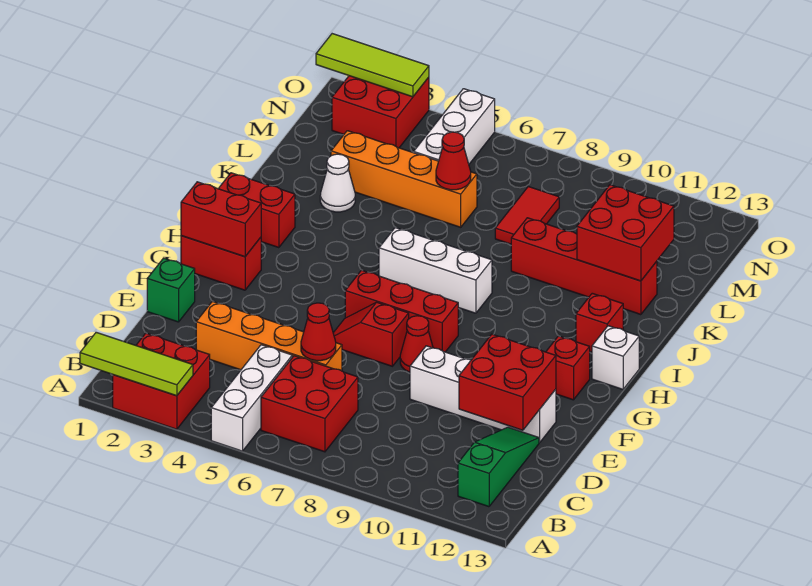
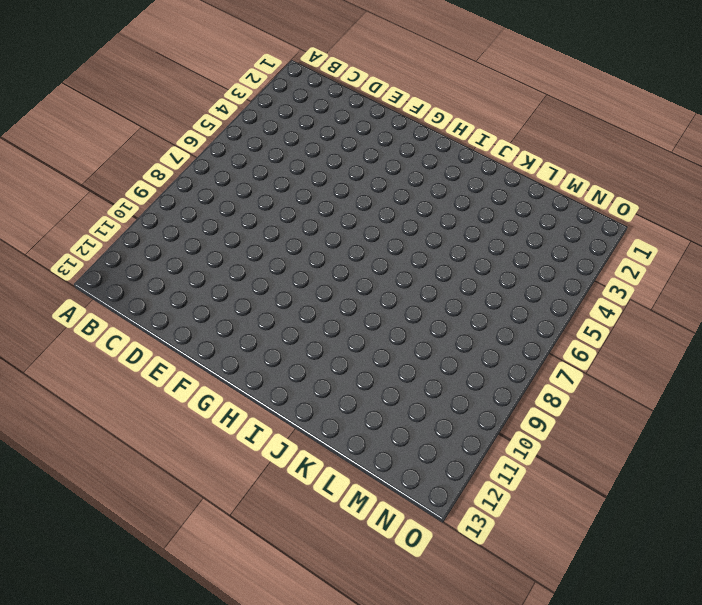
none -> red 2x2 brick [113,333,210,429]
none -> white 1x3 brick [211,345,292,451]
none -> red 2x2 brick [261,356,358,452]

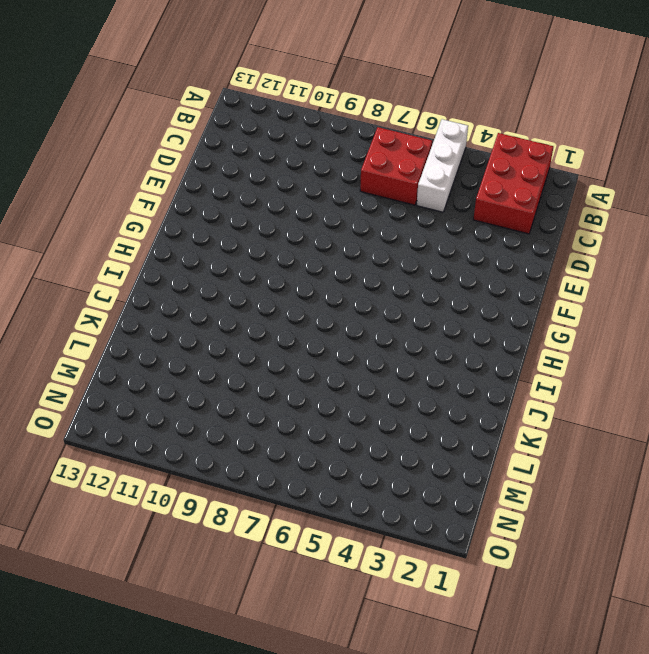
red 2x3 brick [473,133,553,234] -> red 2x2 brick [113,333,210,429]
none -> green 1x3 slope [458,427,539,507]
none -> orange 1x4 brick [196,301,342,371]
none -> green 1x1 brick [147,258,195,322]

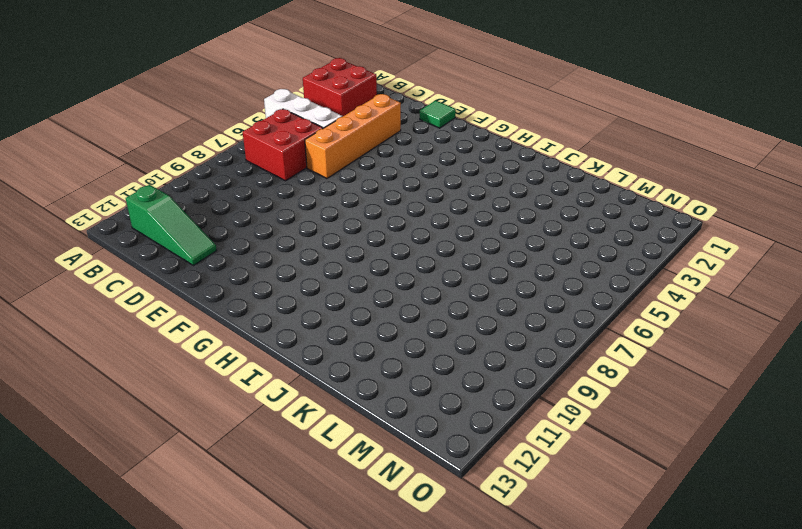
green 1x1 tile [420,100,456,128] -> green 1x1 brick [147,258,195,322]
none -> white 1x4 brick [410,346,556,443]
none -> red 1x2 slope [333,302,409,366]
none -> red 1x1 cone [400,316,433,372]

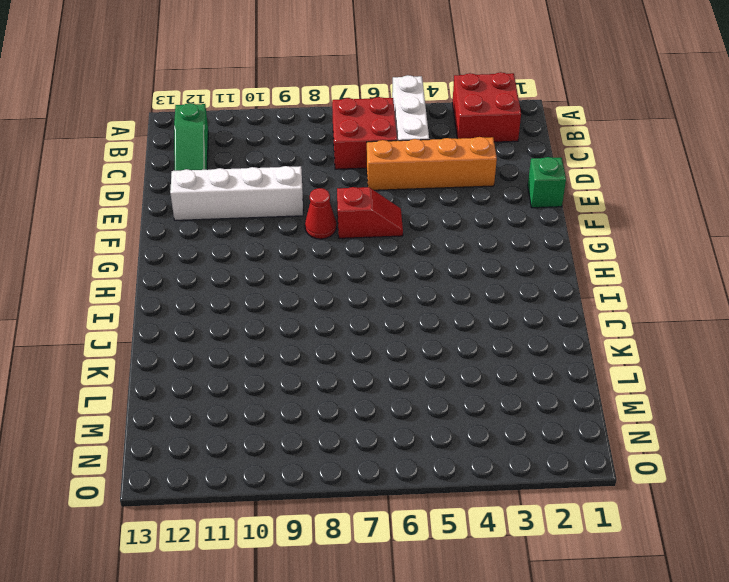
none -> red 1x2 brick [181,236,261,290]
none -> red 1x3 brick [345,270,458,352]
none -> red 1x1 brick [546,336,590,400]

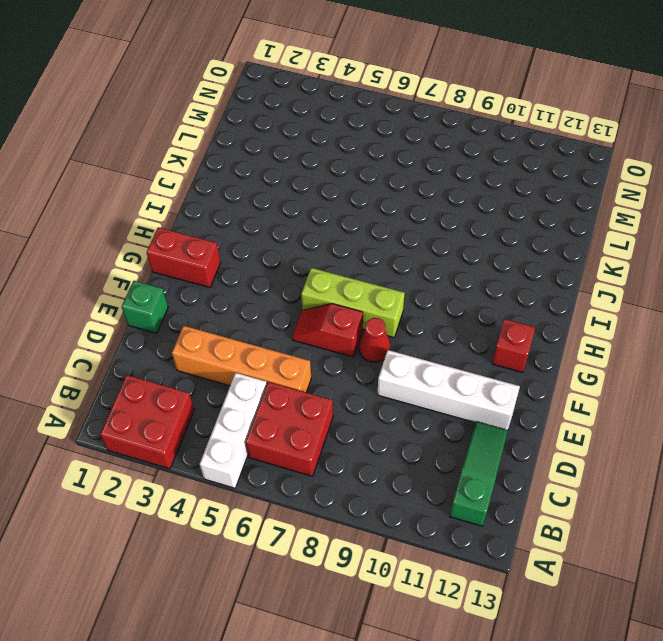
lime 1x3 brick [301,268,405,337] -> red 1x3 brick [345,270,458,352]
none -> white 1x1 brick [592,326,639,389]
none -> red 1x2 brick [218,173,295,248]
none -> white 1x3 brick [379,228,492,313]

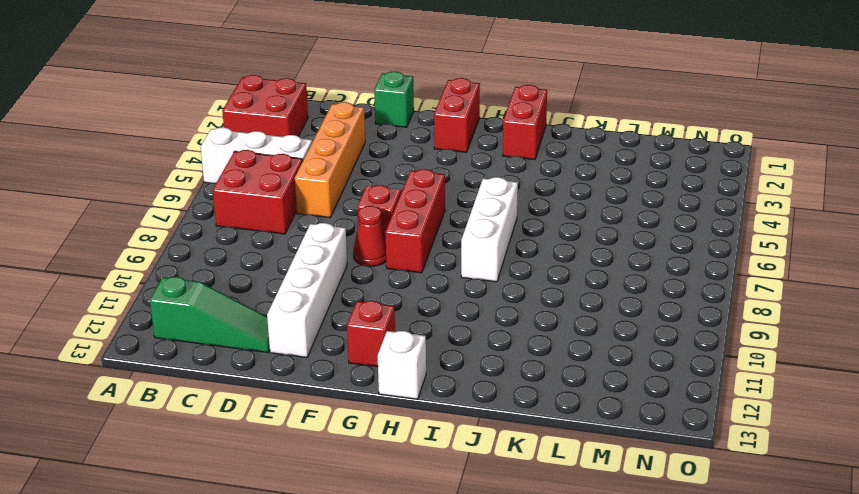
none -> red 1x1 brick [576,293,623,352]
none -> white 1x1 cone [320,154,355,212]
none -> red 1x4 brick [511,218,657,315]

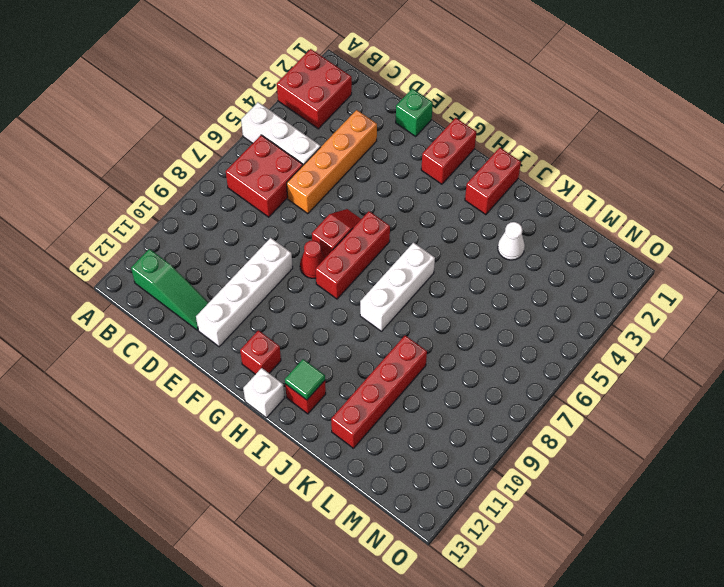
green 1x1 tile [285,359,325,400] -> none
none -> orange 1x4 brick [331,131,477,227]
none -> red 1x2 tile [495,187,559,244]
none -> white 1x3 brick [414,89,495,164]

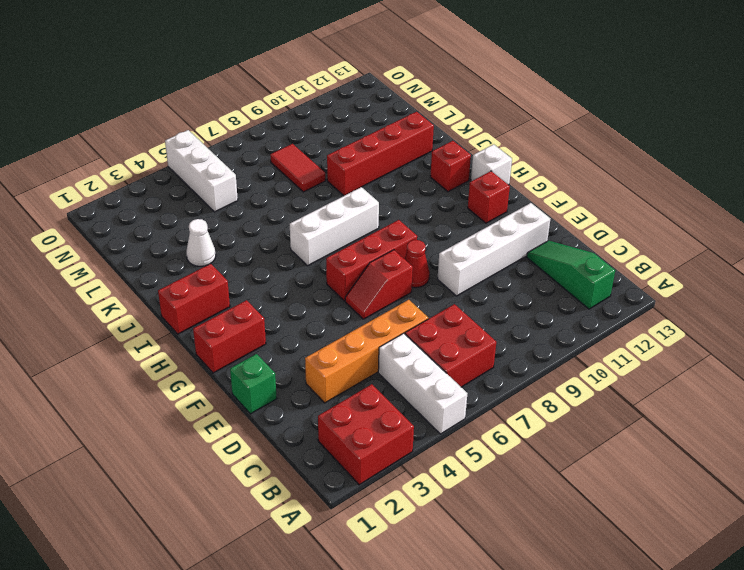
none -> orange 1x4 brick [331,131,477,227]
none -> red 2x2 brick [332,76,429,148]
none -> lime 1x3 tile [80,332,193,396]

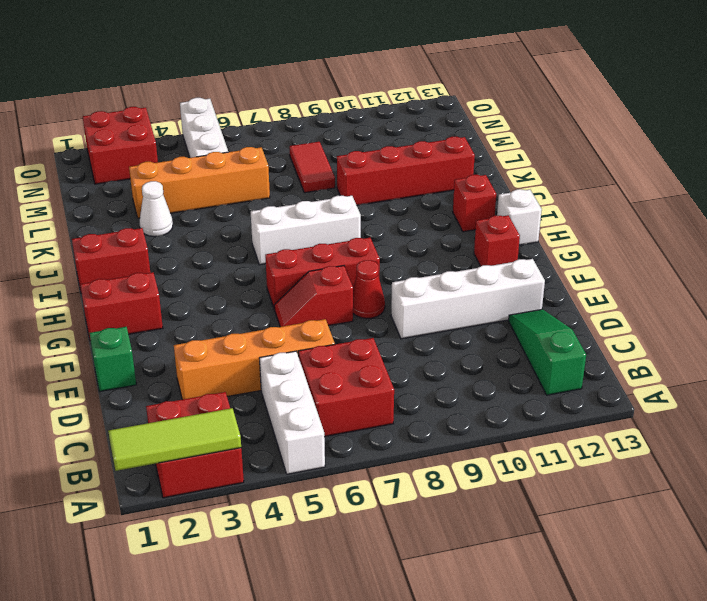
none -> red 1x1 cone [301,303,336,361]
none -> red 2x2 brick [459,334,556,430]
none -> red 1x2 brick [181,182,261,257]

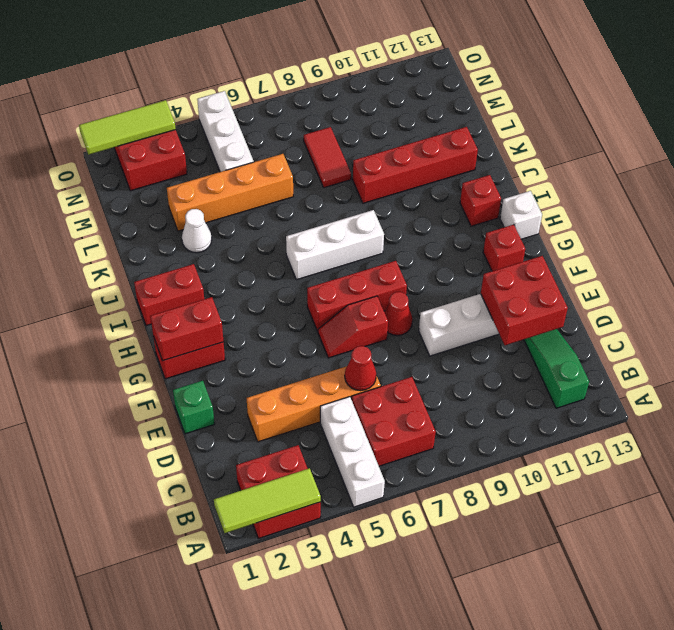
none -> red 2x2 brick [577,185,674,281]
none -> red 1x1 cone [436,132,471,190]

